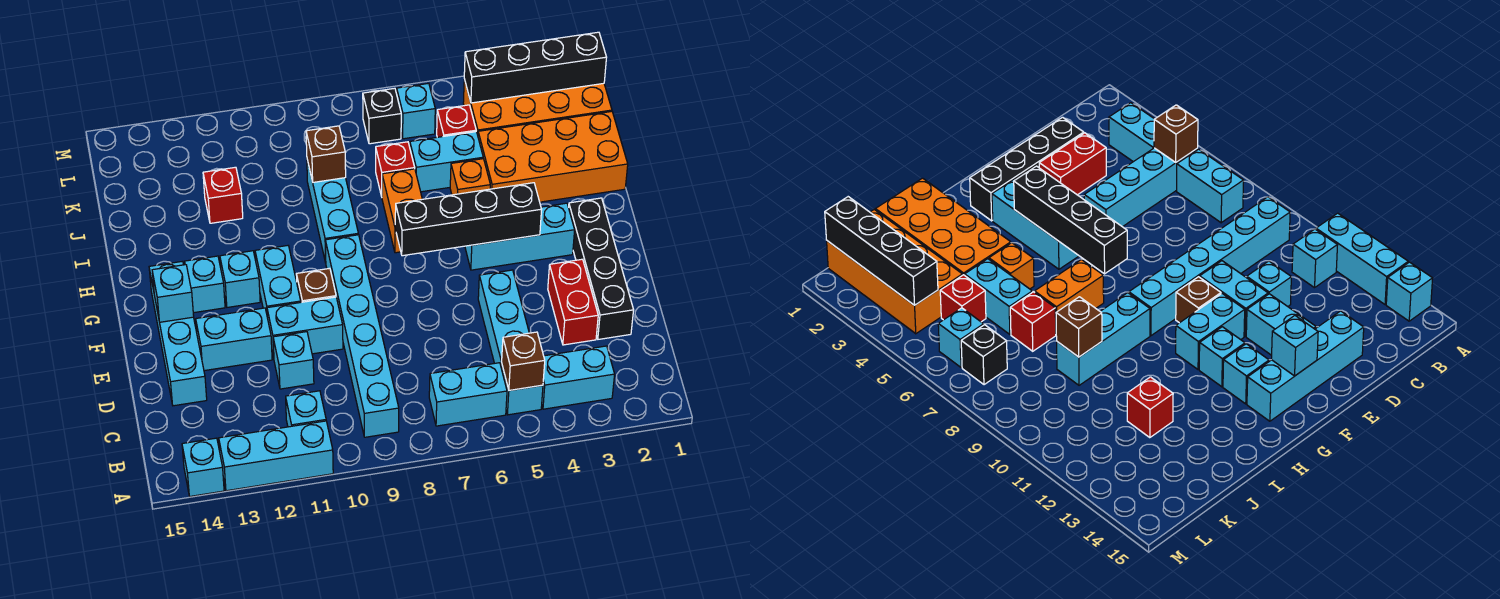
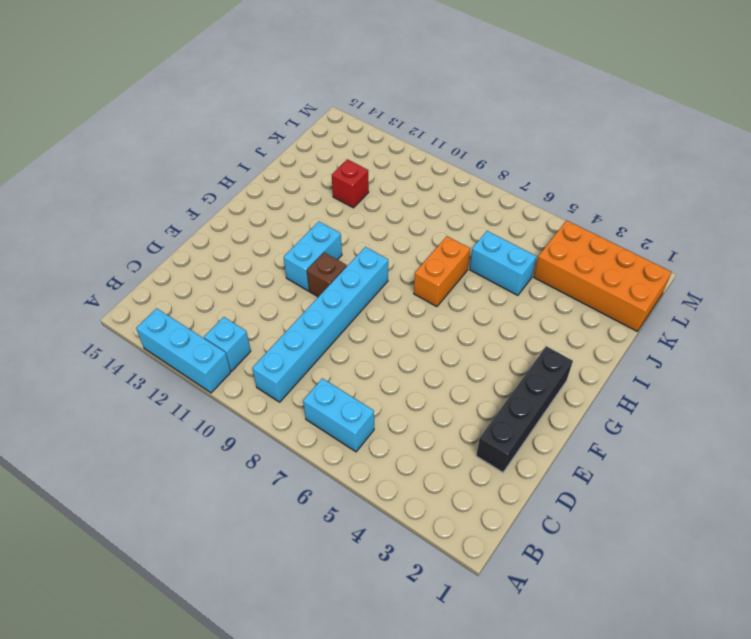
none -> cyan 1x1 brick [182,438,224,496]
none -> cyan 1x2 brick [542,346,615,409]
none -> cyan 1x4 brick [478,270,543,415]
none -> red 1x2 brick [548,259,598,345]

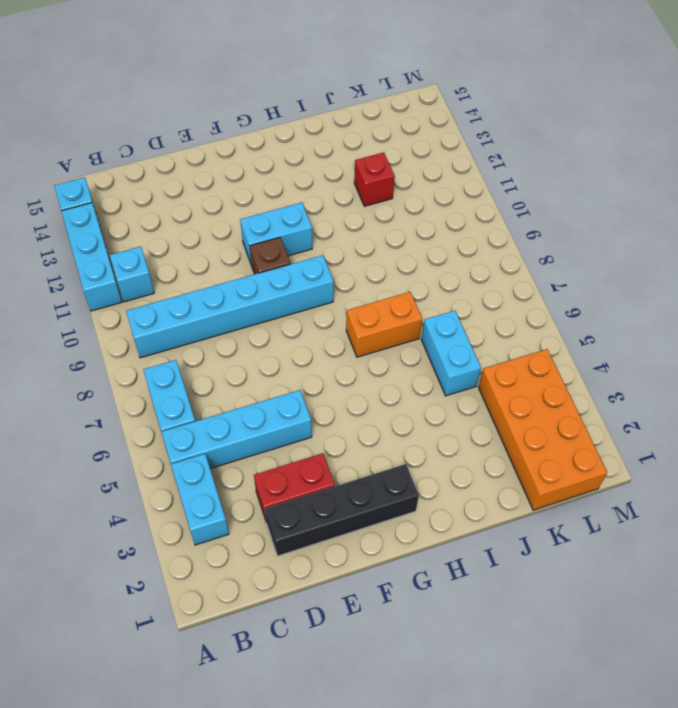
none -> cyan 1x1 brick [273,332,314,389]
none -> cyan 1x4 brick [149,261,207,406]
none -> cyan 1x2 brick [267,297,343,358]
none -> cyan 1x2 brick [196,308,272,371]

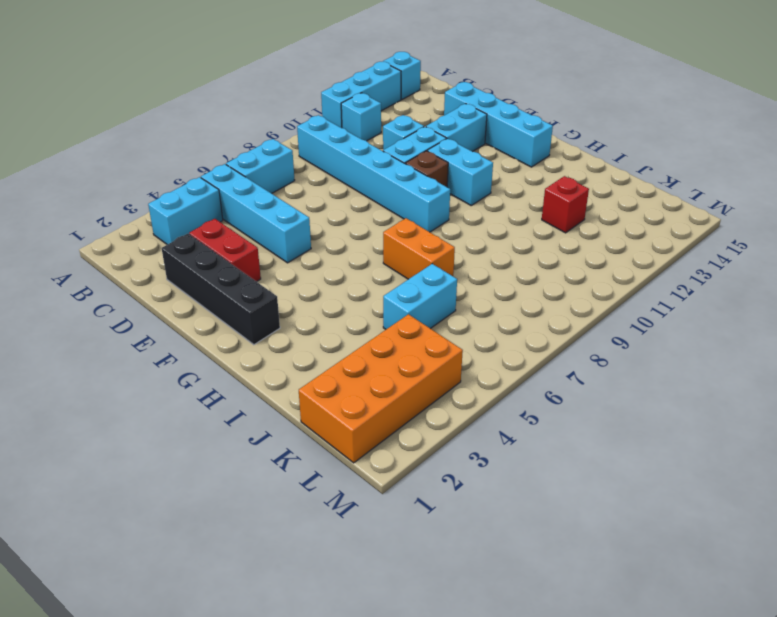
none -> cyan 1x3 brick [465,203,575,270]
none -> cyan 1x1 brick [220,251,260,307]
none -> cyan 1x1 brick [185,256,225,313]
none -> cyan 1x3 brick [307,160,358,263]

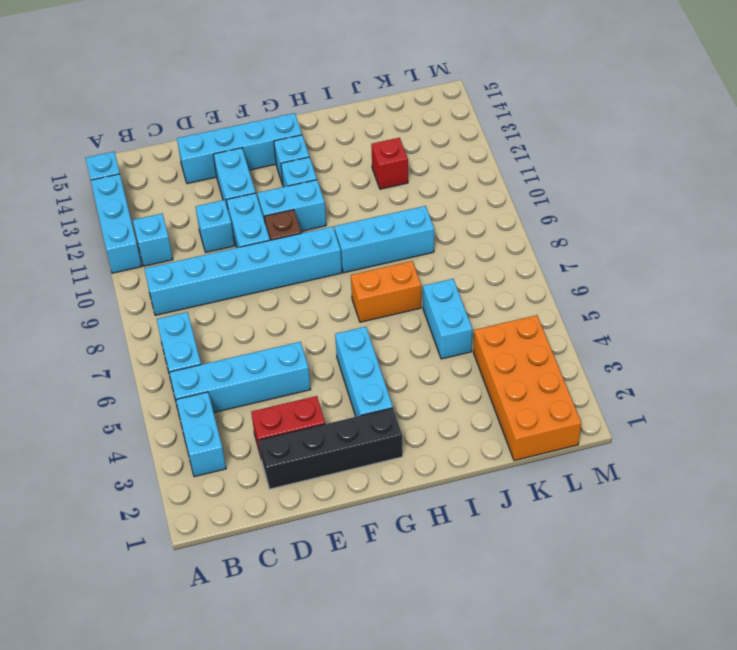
none -> orange 2x4 brick [478,112,628,202]
none -> orange 1x1 brick [450,159,490,195]
none -> red 1x1 brick [376,142,415,196]
none -> red 1x1 brick [437,105,476,137]

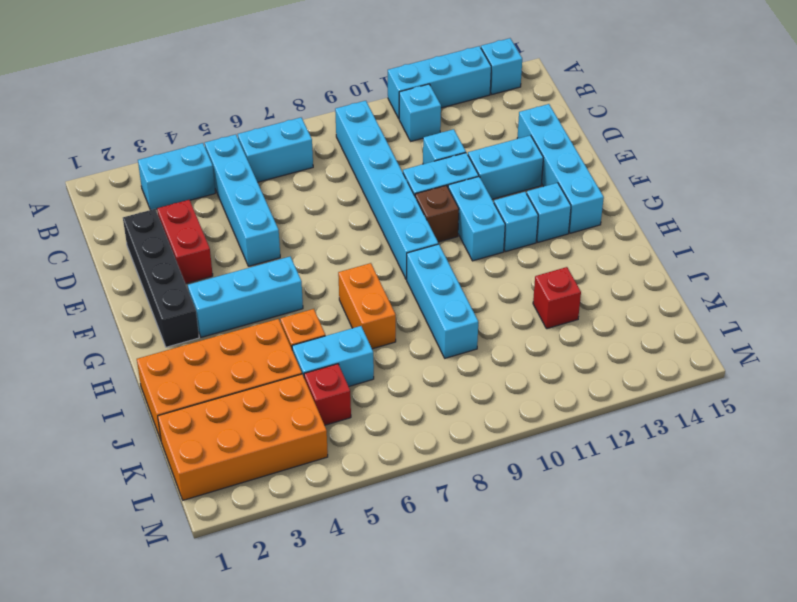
none -> red 1x1 brick [376,142,415,196]
none -> cyan 1x1 brick [397,83,435,139]
none -> black 1x1 brick [363,88,401,144]
none -> brown 1x1 brick [502,332,545,390]

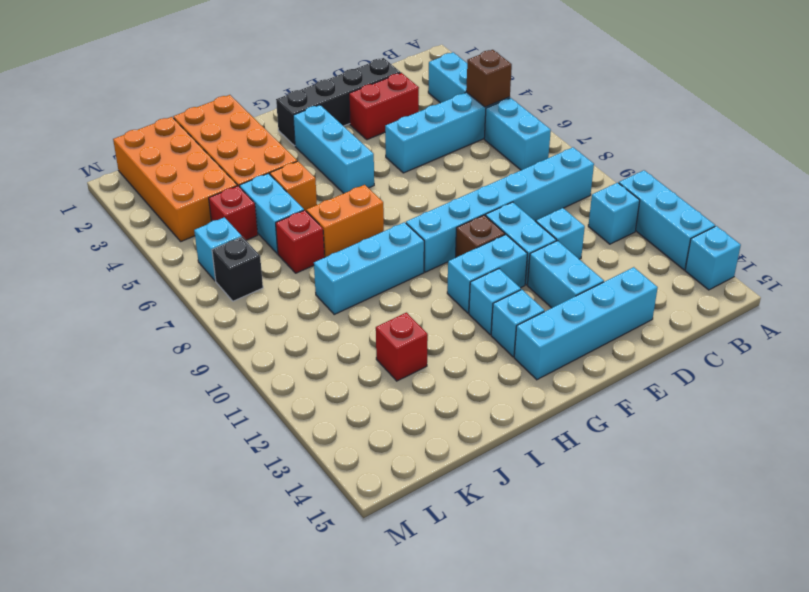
none -> cyan 1x1 brick [152,265,194,322]
none -> black 1x4 brick [395,183,542,256]
none -> brown 1x1 brick [306,126,346,182]
none -> black 1x4 brick [464,32,607,103]

